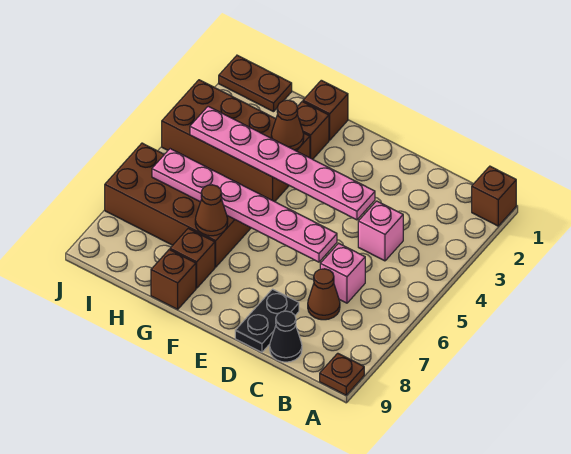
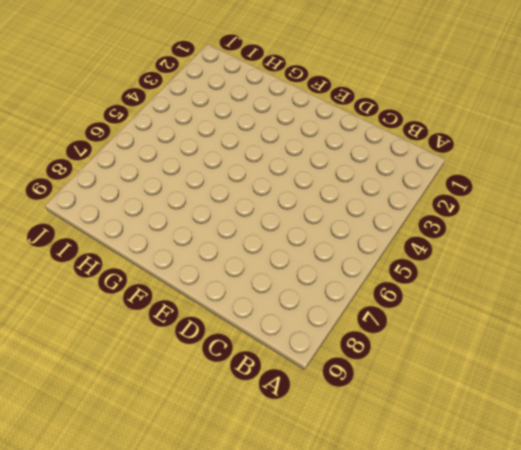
none -> brown 1x1 brick [472,166,516,226]
none -> brown 1x1 plate [320,353,364,395]
none -> pink 1x1 brick [358,201,403,261]

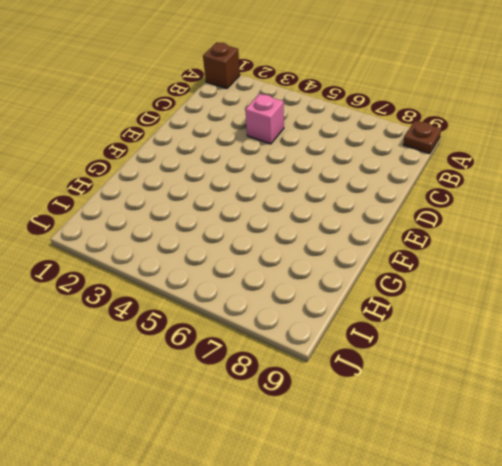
none -> pink 1x1 brick [320,243,365,303]
none -> brown 1x1 cone [308,269,340,320]
none -> black 1x1 cone [270,311,302,362]

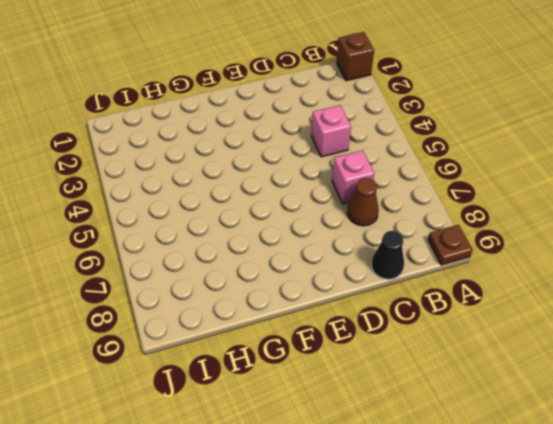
none -> black 1x2 plate [235,289,299,352]
none -> brown 1x1 brick [303,80,348,140]
none -> brown 1x1 brick [297,101,329,159]

